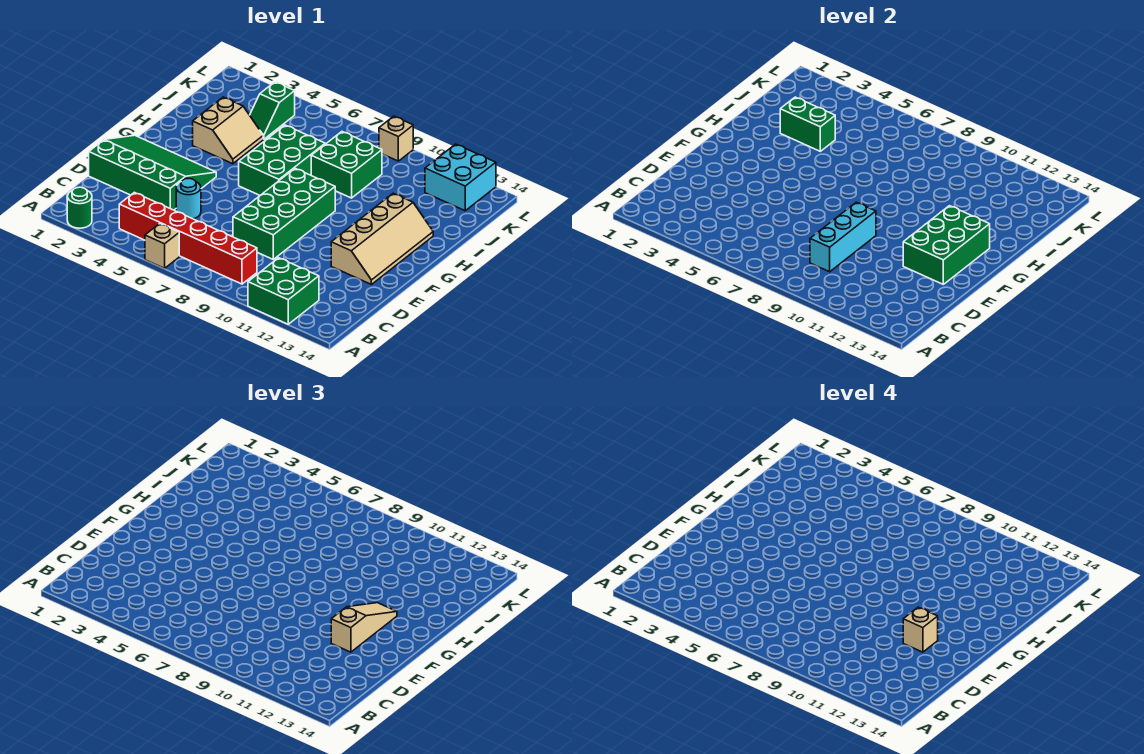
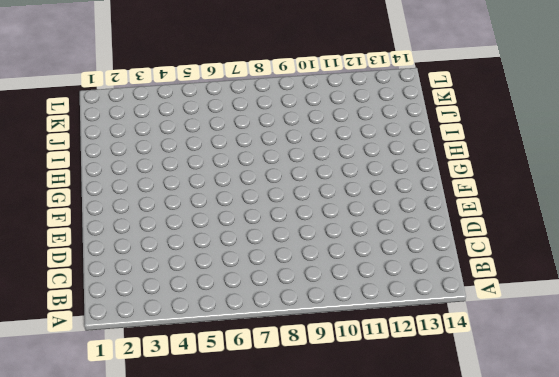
none -> green 1x1 round brick [67,187,92,228]
none -> tan 1x1 brick [145,224,179,268]
none -> green 2x2 brick [248,258,319,324]

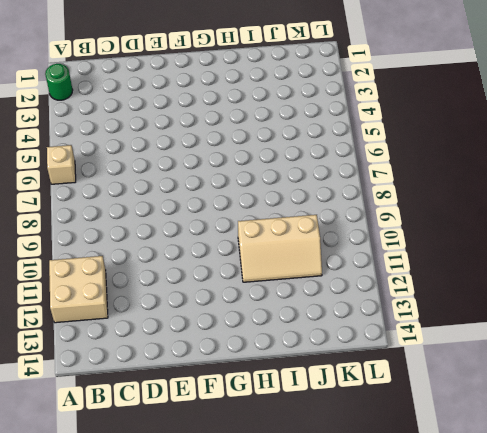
tan 2x2 brick [49,256,108,323] -> green 2x2 brick [248,258,319,324]
tan 2x3 slope [238,215,322,282] -> none
none -> red 1x6 brick [119,192,257,284]
none -> green 3x4 slope [89,135,216,210]
none -> cyan 1x1 round brick [176,178,201,219]

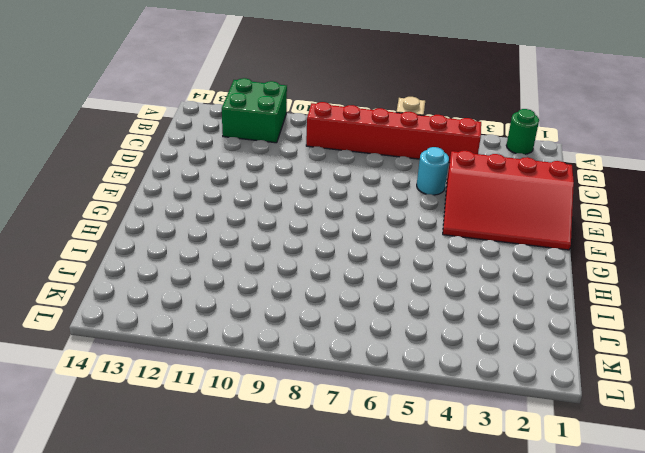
red 3x4 slope [443,151,574,250] -> green 3x4 slope [89,135,216,210]
none -> green 2x4 brick [233,168,335,259]
none -> tan 2x4 slope [331,193,433,284]
none -> green 2x3 brick [239,125,325,195]

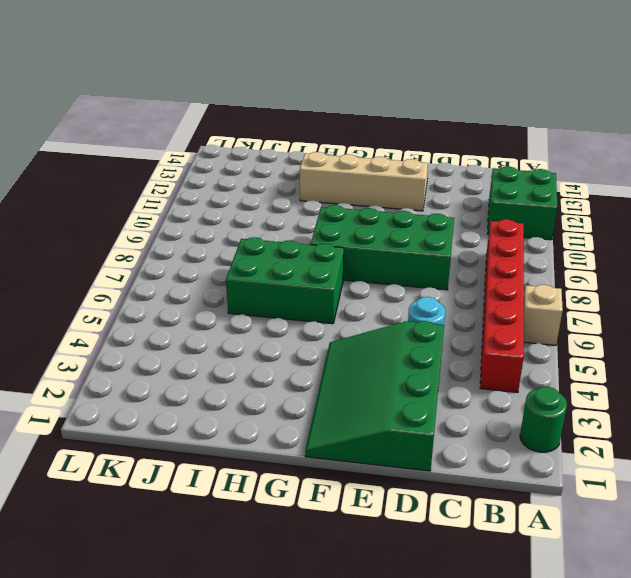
none -> tan 2x2 slope [193,97,263,164]
none -> green 2x2 brick [311,132,382,198]
none -> green 1x2 slope [250,82,295,139]

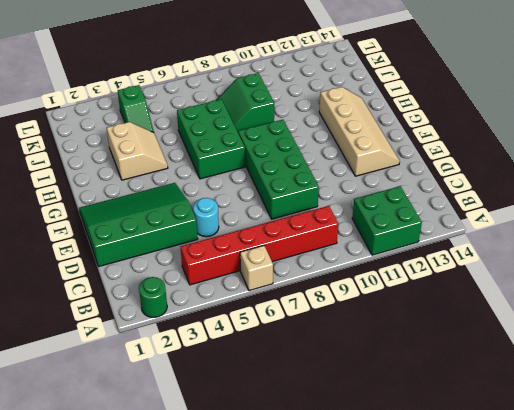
green 2x2 slope [216,73,274,132] -> green 2x2 brick [311,132,382,198]
none -> cyan 2x2 brick [425,144,496,211]
none -> tan 1x1 brick [379,116,413,161]
none -> cyan 1x3 brick [810,202,876,272]

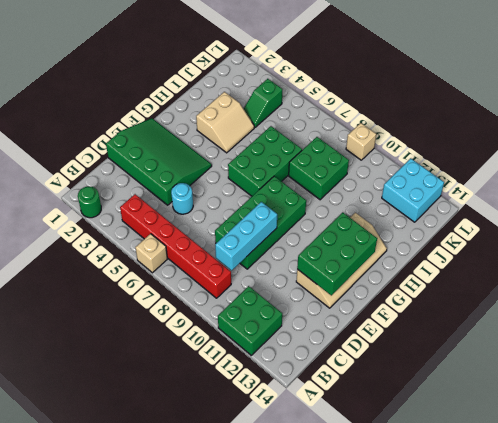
none -> green 1x2 brick [780,97,835,151]
none -> tan 1x3 slope [331,603,397,652]
none -> tan 1x1 brick [903,607,938,652]

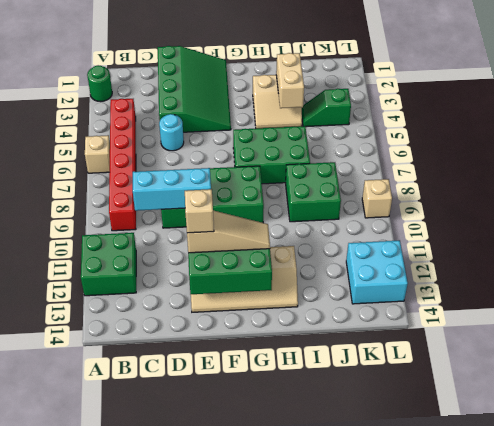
tan 1x2 brick [276,53,304,108] -> green 1x2 brick [780,97,835,151]

